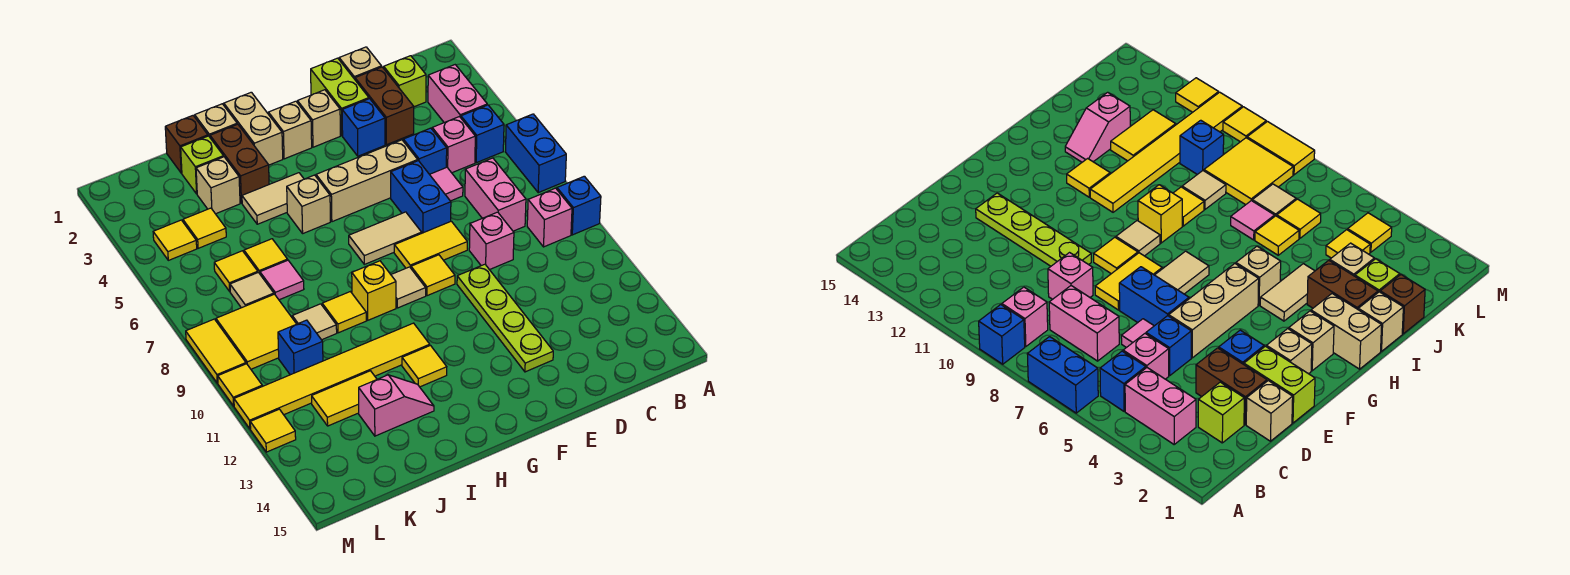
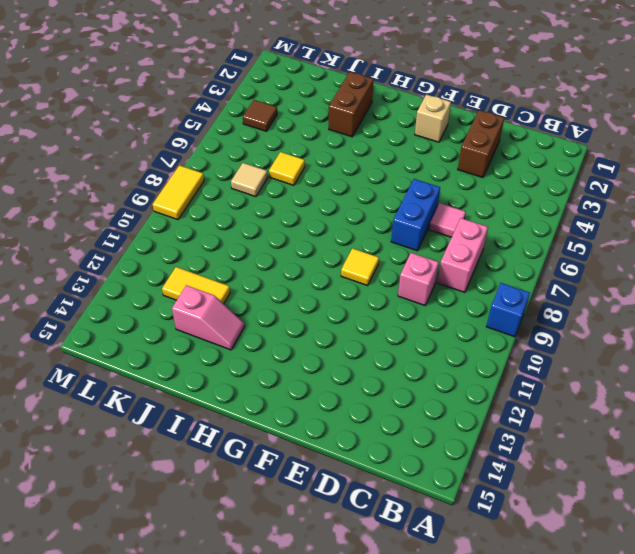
brown 1x1 tile [243,100,277,131] -> yellow 1x1 tile [153,220,197,260]
none -> blue 1x2 brick [505,114,566,193]
none -> pink 1x2 brick [428,65,487,123]
none -> blue 1x1 brick [461,105,504,163]
none -> pink 1x1 brick [527,188,572,247]

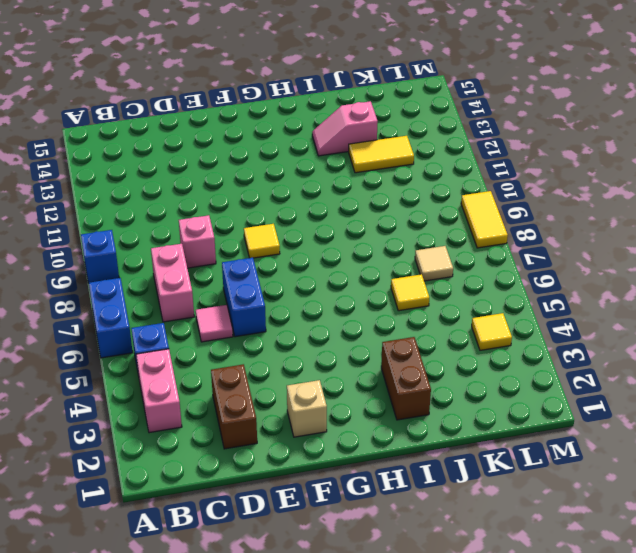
none -> pink 1x1 brick [527,188,572,247]
none -> lime 1x1 brick [384,56,426,107]
none -> pink 1x1 brick [432,117,475,173]
none -> tan 1x1 brick [339,47,382,79]

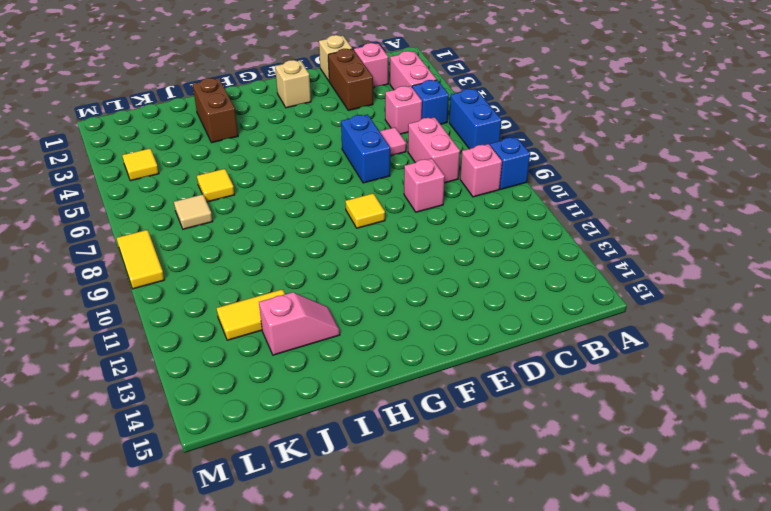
pink 1x1 brick [354,43,388,88] -> lime 1x1 brick [384,56,426,107]
none -> blue 1x1 brick [403,128,447,174]
none -> lime 1x2 brick [311,58,369,136]
none -> blue 1x1 brick [342,99,385,156]
none -> tan 1x3 brick [316,140,418,222]

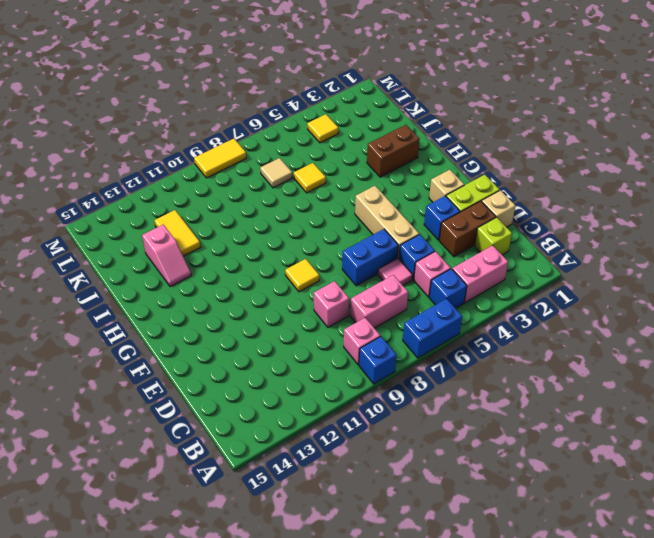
none -> yellow 1x2 tile [394,221,467,268]
none -> lime 1x4 plate [457,264,553,372]
none -> tan 1x2 tile [349,212,422,264]
none -> tan 1x1 brick [268,101,312,159]

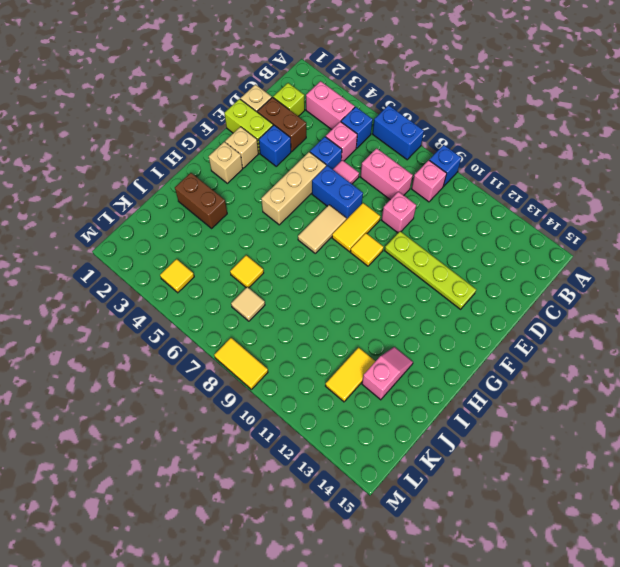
none -> tan 1x1 tile [391,267,426,308]
none -> tan 1x2 brick [224,92,283,165]
none -> tan 1x2 tile [242,173,304,224]
none -> tan 1x1 brick [287,175,330,233]

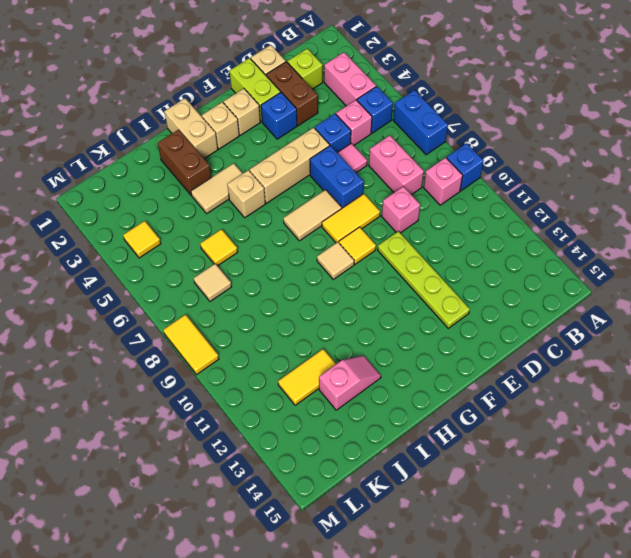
none -> yellow 1x1 brick [352,261,396,320]
none -> yellow 1x6 tile [234,323,430,429]
none -> yellow 1x1 tile [402,345,447,387]
none -> tan 1x1 brick [195,104,237,137]

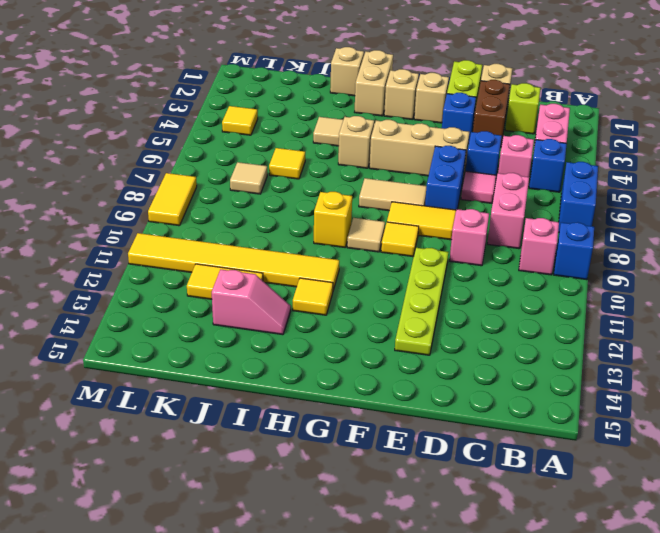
none -> brown 1x2 brick [210,124,269,203]
none -> yellow 1x1 tile [322,292,366,333]
none -> brown 1x1 brick [165,116,208,173]
none -> lime 1x1 brick [181,136,223,194]

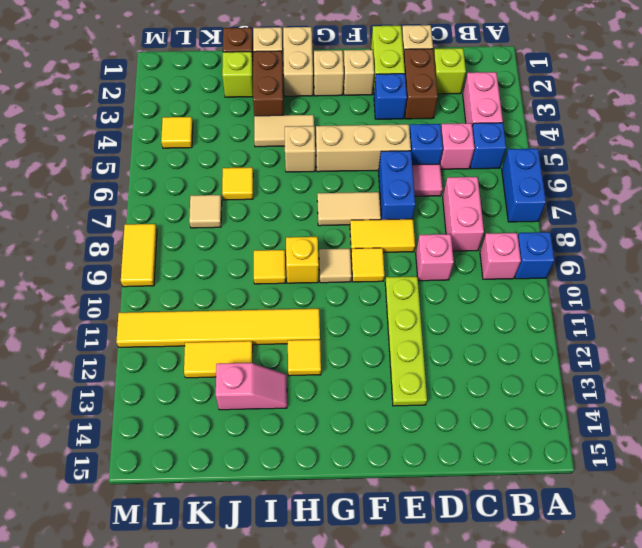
none -> tan 1x1 brick [196,157,240,214]
none -> pink 1x1 tile [260,260,304,300]
none -> tan 1x1 tile [292,304,337,340]
none -> yellow 1x1 tile [183,208,226,248]

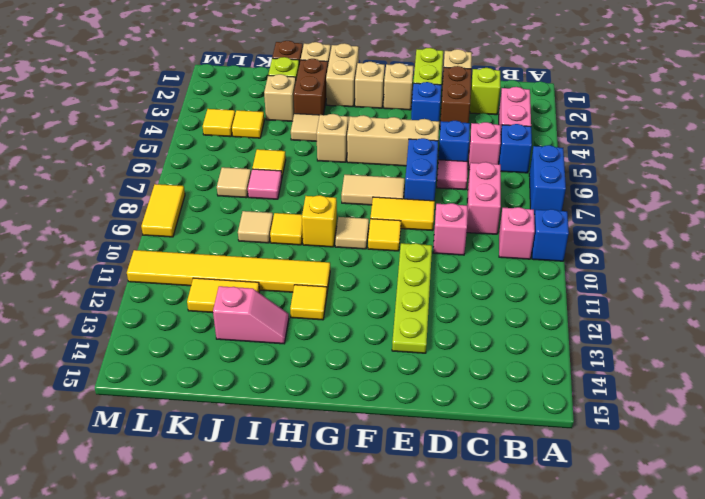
none -> yellow 1x1 tile [214,251,258,291]
none -> yellow 2x2 tile [216,294,296,369]
none -> blue 1x1 brick [278,320,323,375]
none -> yellow 1x1 tile [218,364,262,406]

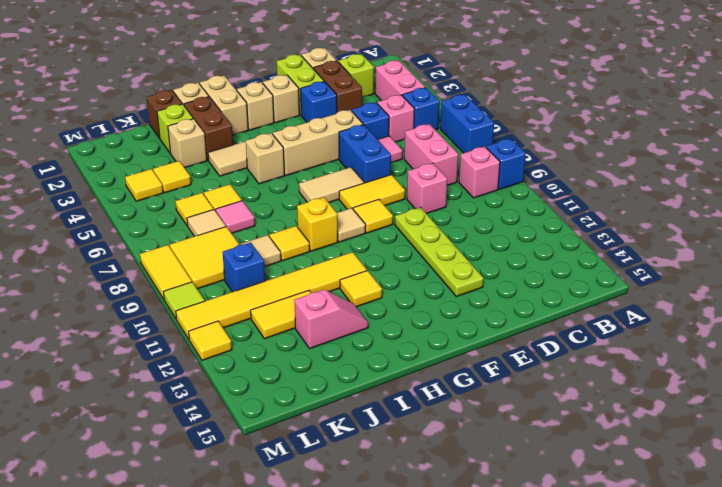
lime 1x1 tile [164,282,205,319] -> yellow 1x1 tile [218,364,262,406]

